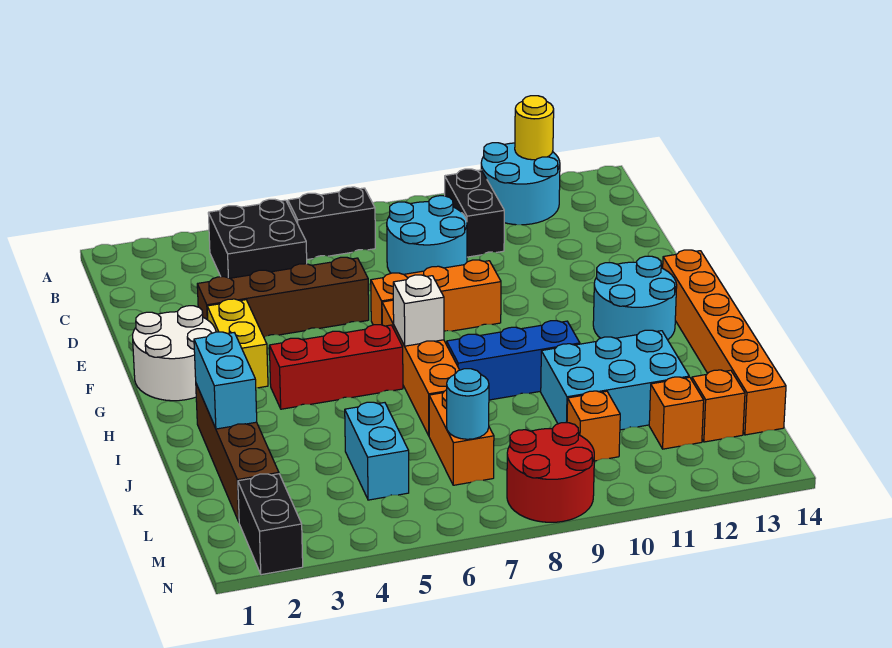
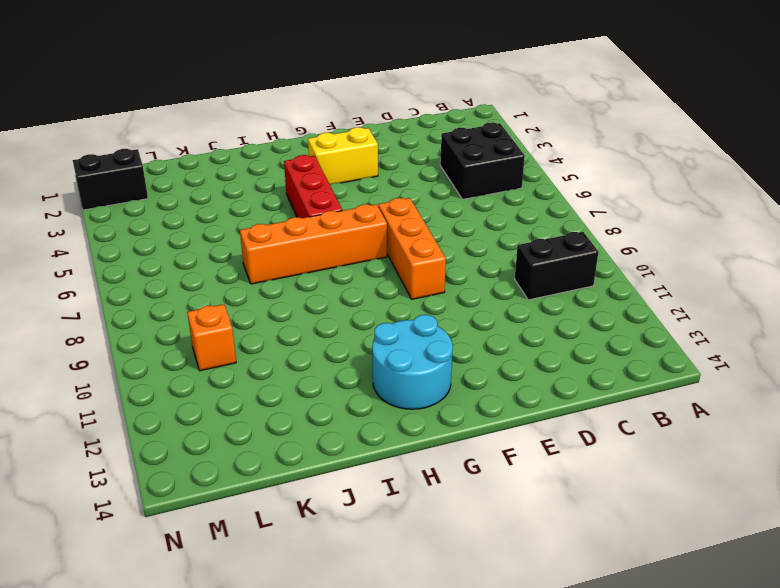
none -> cyan 2x2 round brick [481,143,560,225]
none -> black 1x2 brick [288,187,375,259]
none -> cyan 2x2 round brick [387,196,467,274]

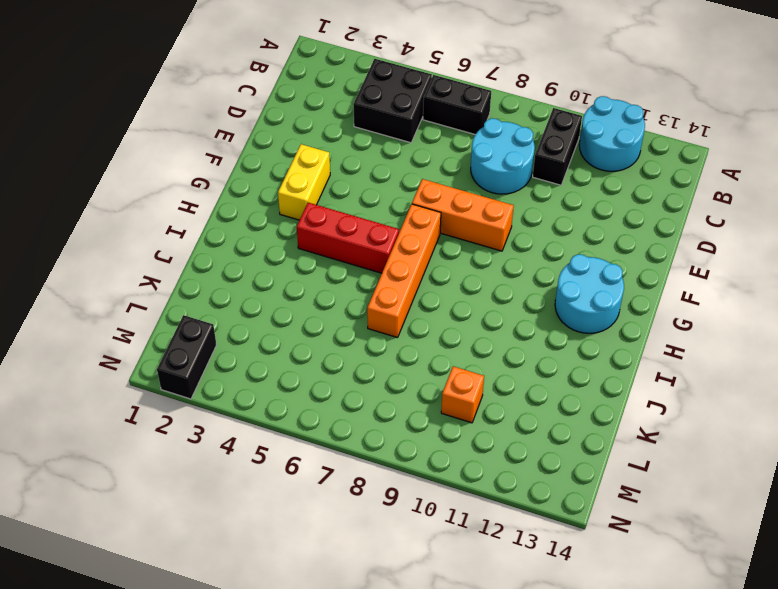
none -> brown 1x4 brick [197,257,369,337]
none -> white 2x2 round brick [133,306,216,401]
none -> orange 1x6 brick [663,250,786,435]

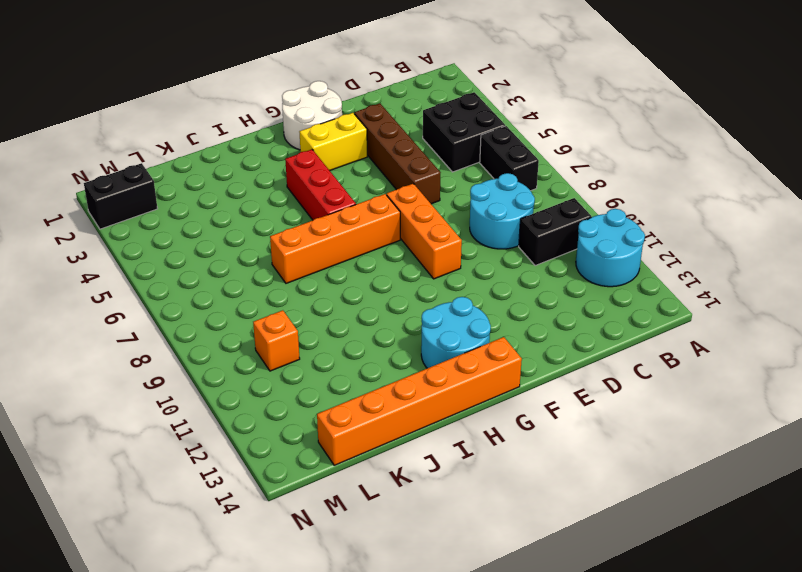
none -> brown 1x4 brick [196,384,279,521]
none -> blue 1x3 brick [447,321,580,400]
none -> cyan 2x3 brick [541,330,689,430]

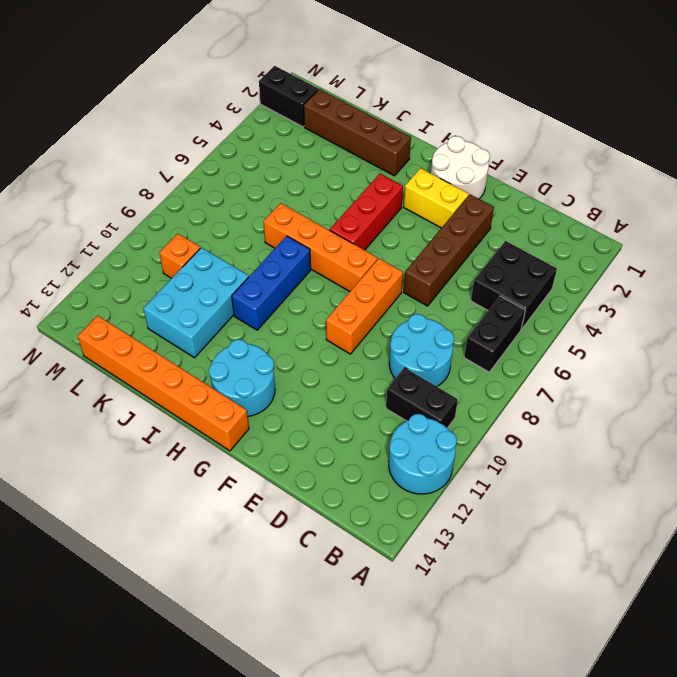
none -> cyan 1x2 brick [345,402,409,500]
none -> orange 1x2 brick [429,390,494,485]
none -> orange 1x1 brick [649,377,704,449]

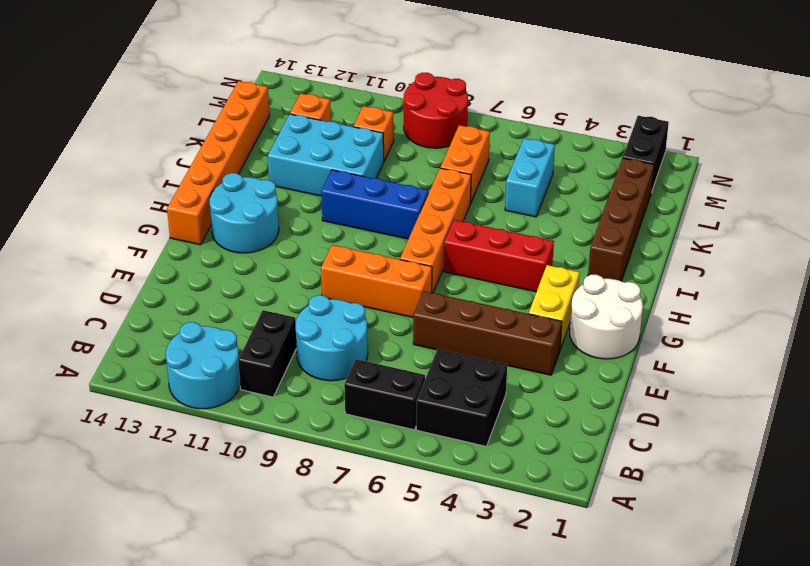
none -> orange 1x1 brick [692,370,745,442]
none -> yellow 1x1 round brick [515,96,554,160]
none -> white 1x1 brick [393,275,444,346]

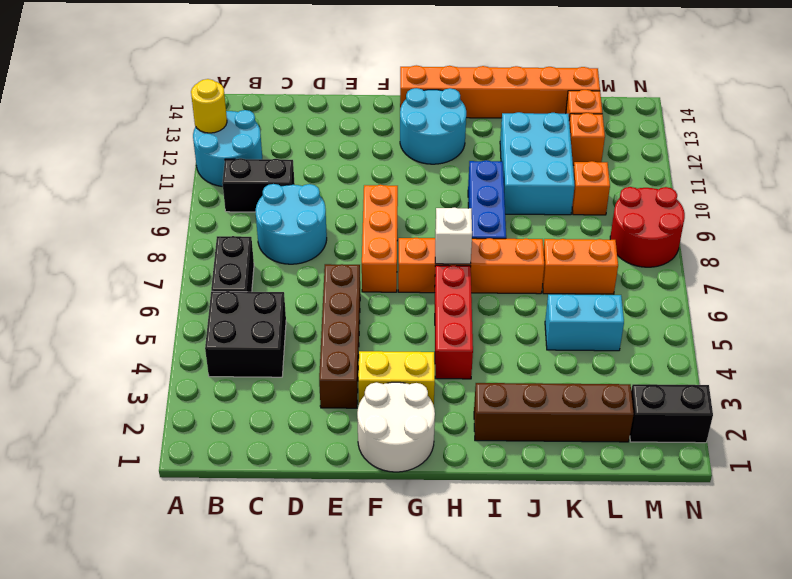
none -> cyan 1x2 brick [194,332,257,429]
none -> cyan 1x1 round brick [447,369,489,439]

